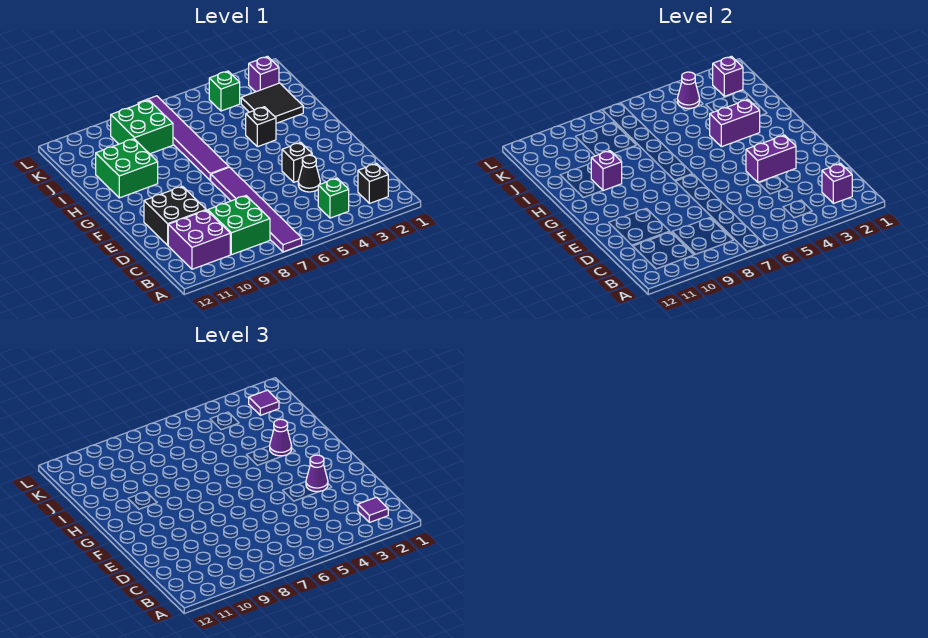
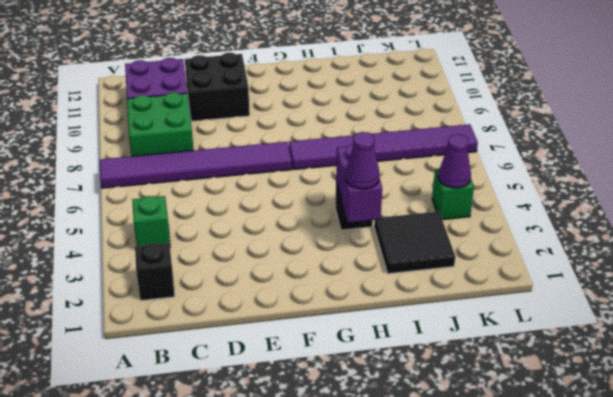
none -> black 1x1 cone [298,155,320,192]
none -> black 1x1 brick [282,142,312,182]
none -> green 2x2 brick [96,139,158,198]

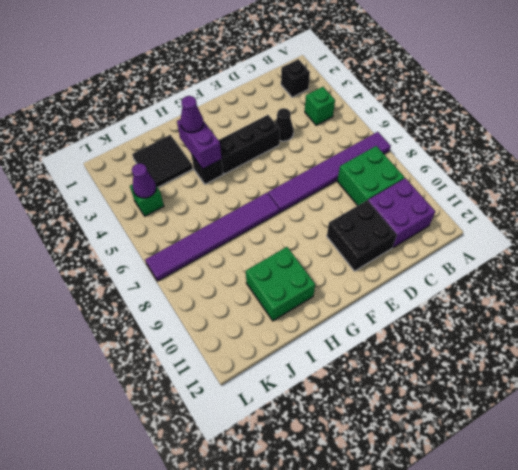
black 1x3 brick [219,115,280,174] -> black 1x1 brick [282,142,312,182]
none -> green 2x2 brick [111,100,173,154]
none -> purple 1x1 brick [249,56,279,92]
none -> purple 1x1 brick [822,164,852,203]

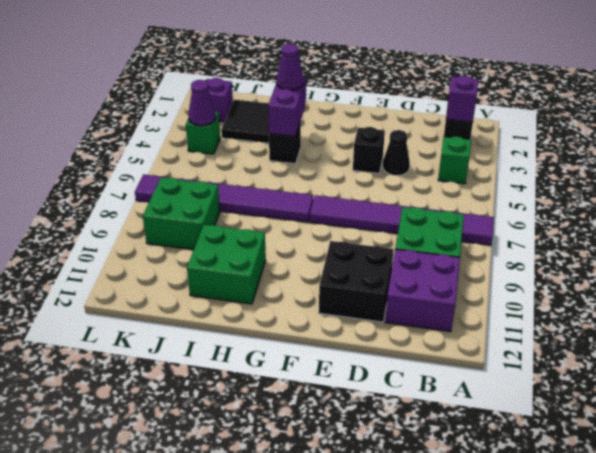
none -> purple 1x2 brick [746,135,796,182]
none -> purple 1x1 brick [591,151,622,191]
none -> purple 1x1 brick [713,56,743,96]

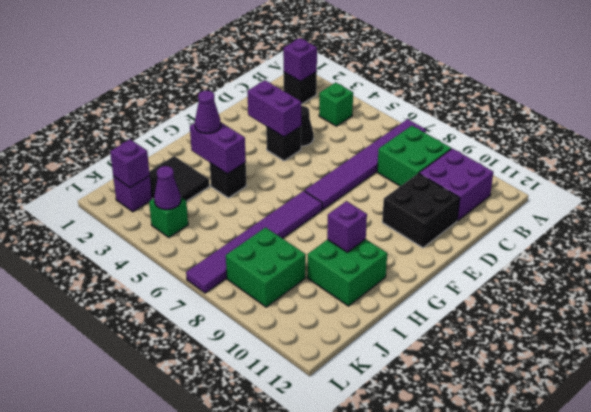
none -> purple 1x1 tile [358,497,388,522]
none -> purple 1x1 cone [306,455,328,492]
none -> purple 1x1 tile [249,390,279,415]

